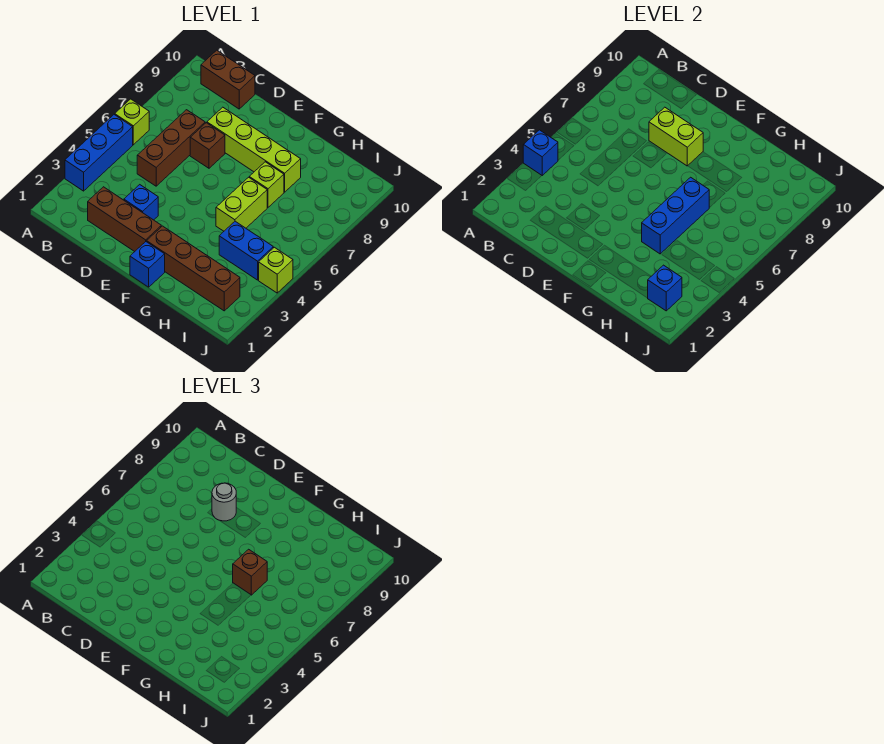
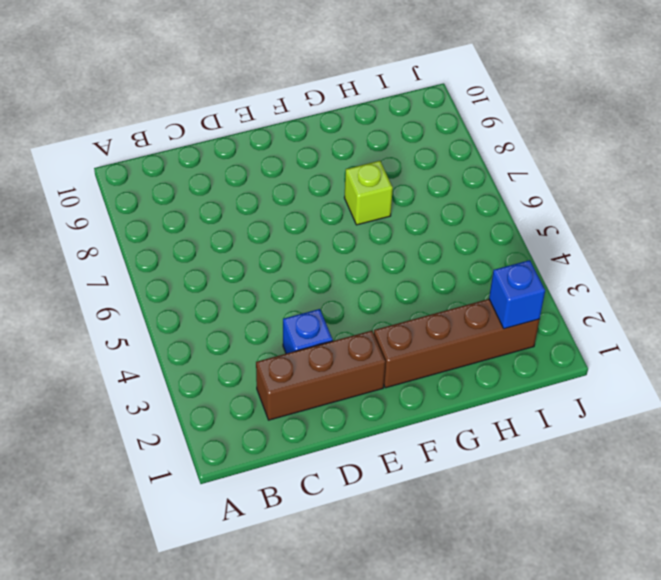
none -> blue 1x3 brick [65,115,133,191]
none -> lime 1x1 brick [115,99,149,145]
none -> brown 1x2 brick [201,50,255,109]

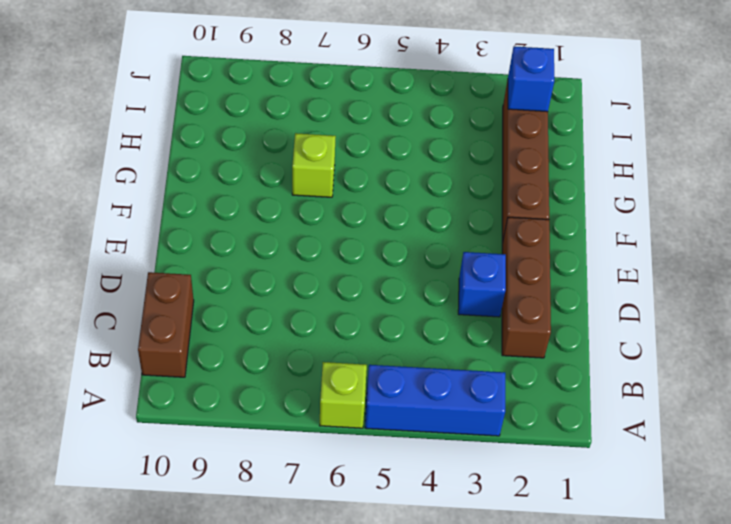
none -> brown 1x3 brick [137,110,205,186]
none -> brown 1x1 brick [190,123,225,168]
none -> lime 1x4 brick [207,107,301,192]

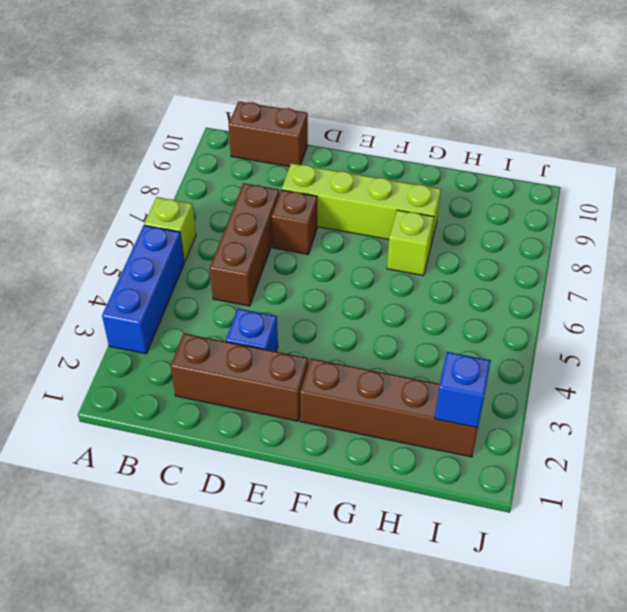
none -> blue 1x1 brick [130,242,165,287]
none -> lime 1x2 brick [216,177,267,231]
none -> blue 1x2 brick [219,221,273,280]

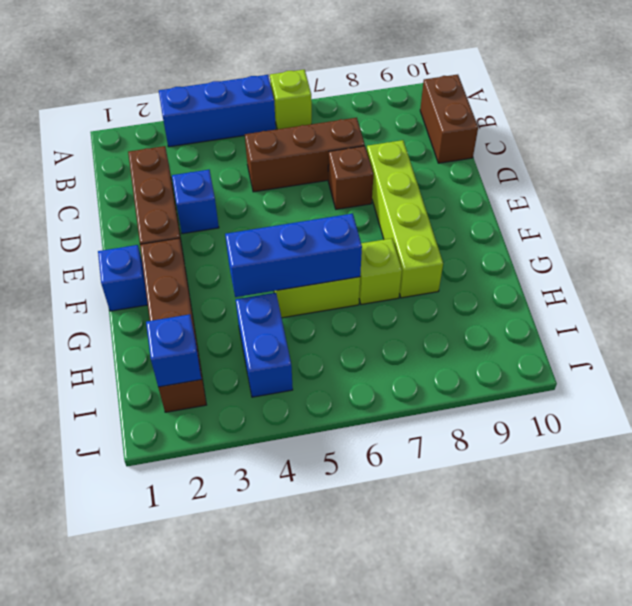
none -> lime 1x1 brick [259,247,293,293]
none -> blue 1x1 brick [523,130,558,175]
none -> lime 1x2 brick [649,107,703,166]

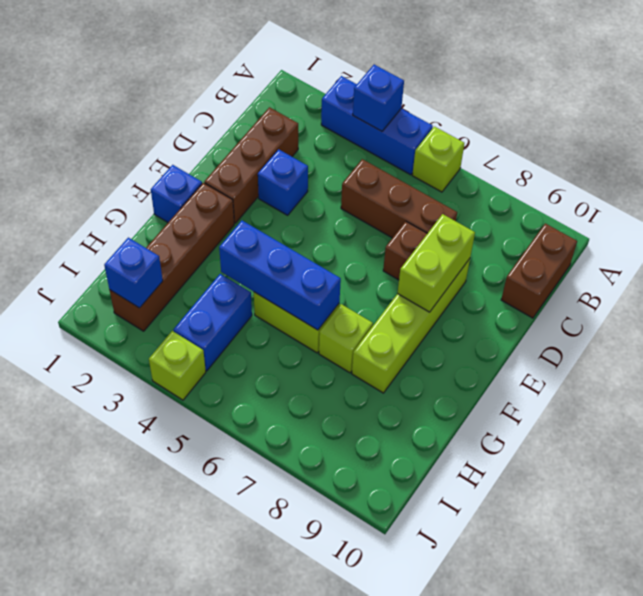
none -> grey 1x1 round brick [212,483,236,521]
none -> brown 1x1 brick [233,549,267,595]

